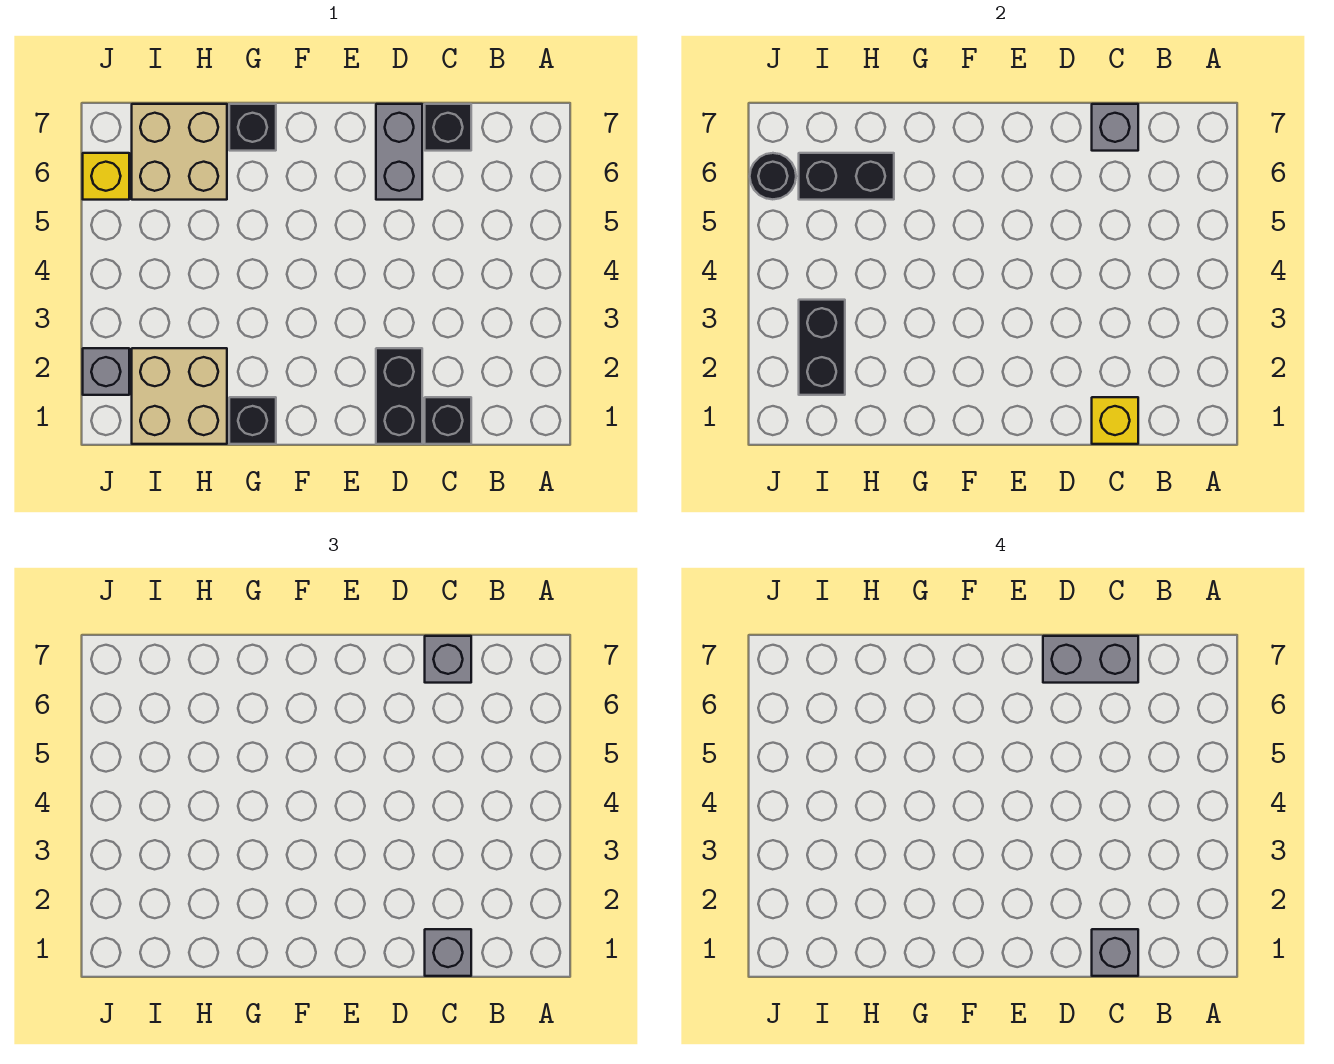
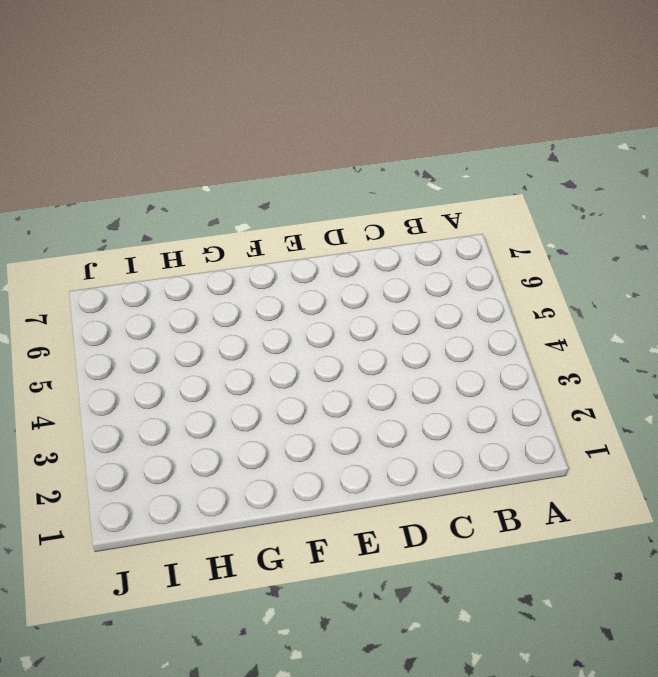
none -> black 1x1 brick [425,397,471,444]
none -> black 1x1 brick [425,104,471,151]
none -> black 1x2 brick [376,348,422,444]

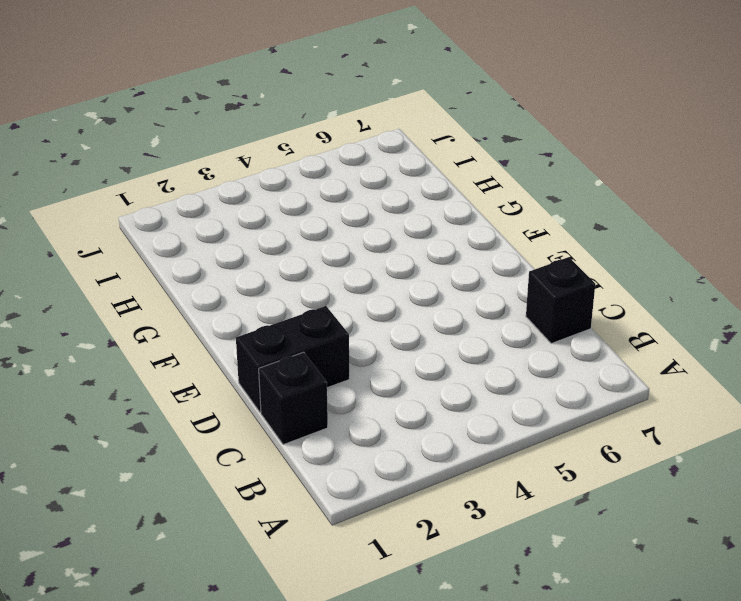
none -> grey 1x2 brick [376,104,422,200]
none -> black 1x1 brick [229,397,276,444]
none -> black 1x1 brick [229,104,276,151]

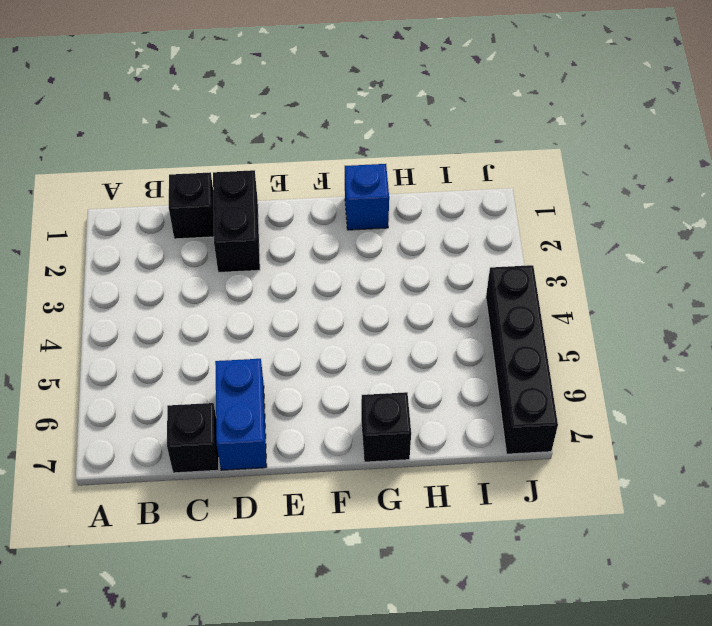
blue 1x2 brick [215,359,267,470] -> grey 1x2 brick [376,104,422,200]
blue 1x1 brick [345,164,389,230] -> black 1x1 brick [229,397,276,444]
black 1x4 brick [486,265,558,454] -> yellow 1x1 brick [83,153,129,200]
none -> tan 2x2 brick [132,348,227,444]
none -> tan 2x2 brick [132,104,227,200]
none -> grey 1x1 brick [83,348,129,395]

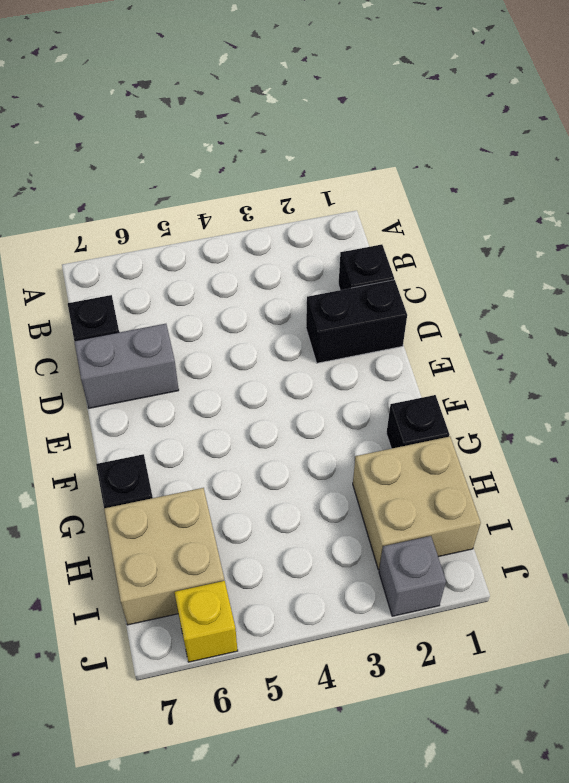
none -> yellow 1x1 brick [1092,397,1138,444]
none -> grey 1x1 brick [1092,104,1138,151]
none -> black 1x2 brick [799,153,894,200]

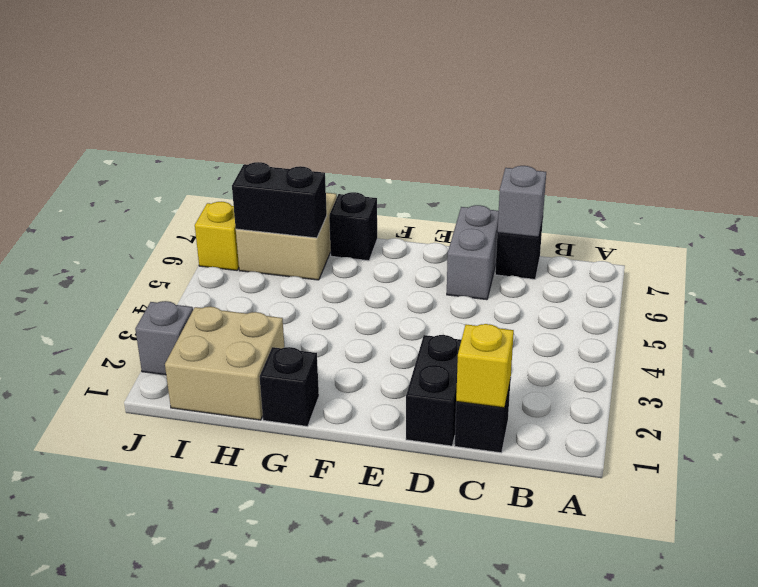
none -> black 1x2 brick [799,300,845,395]
none -> black 1x1 round brick [750,153,796,199]
none -> grey 1x1 brick [425,929,471,976]

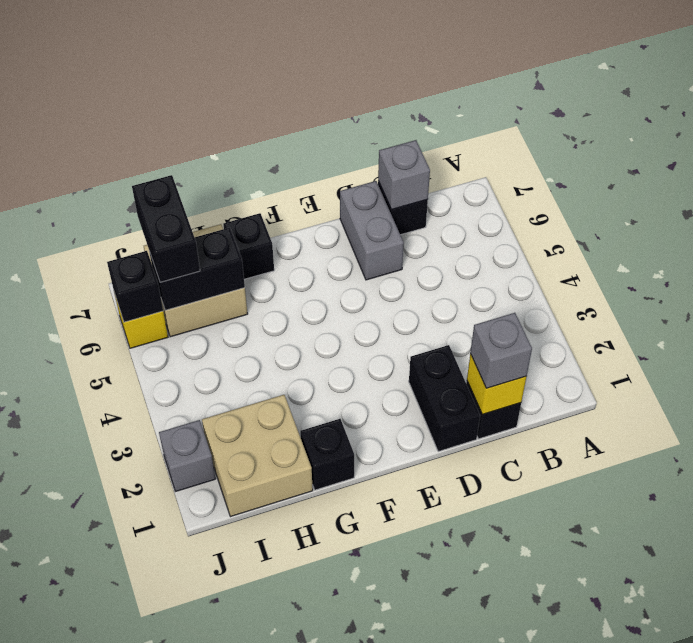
black 1x2 brick [132,175,200,282] -> black 1x2 brick moved to [799,300,845,395]
black 1x1 brick [107,251,163,322] -> black 1x1 round brick [750,153,796,199]
none -> grey 1x1 brick [425,636,471,683]
none -> grey 1x1 brick [1092,929,1138,976]
none -> grey 1x2 brick [1043,636,1138,683]

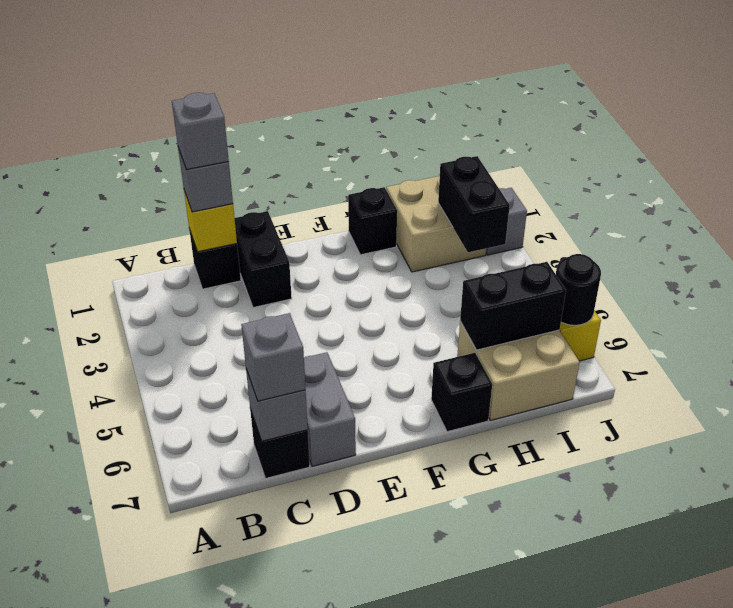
none -> grey 1x2 brick [1043,636,1138,683]

